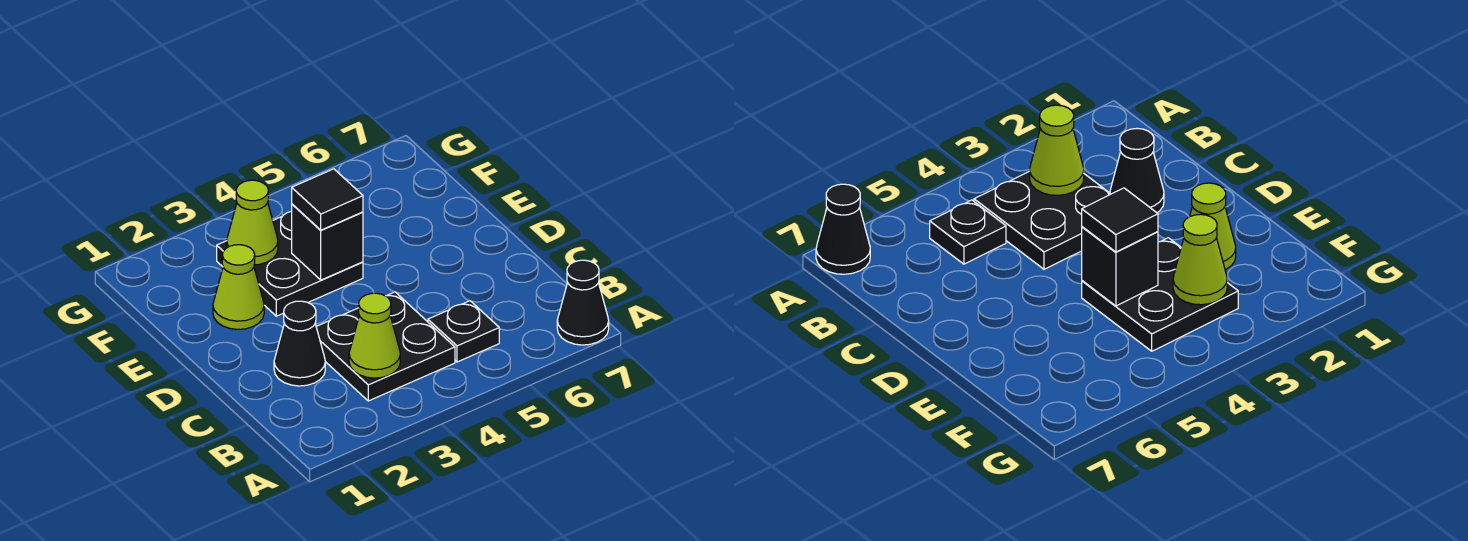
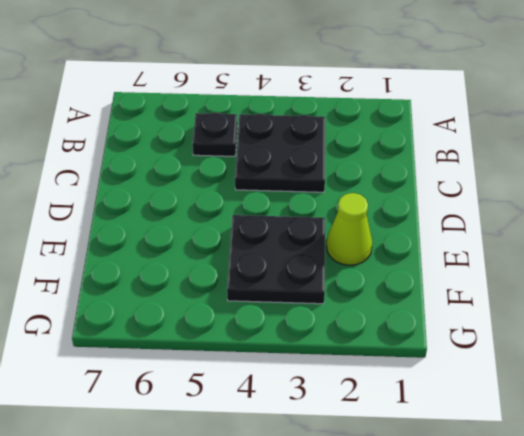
none -> black 1x1 cone [557,260,609,345]
none -> black 1x1 cone [274,301,325,386]

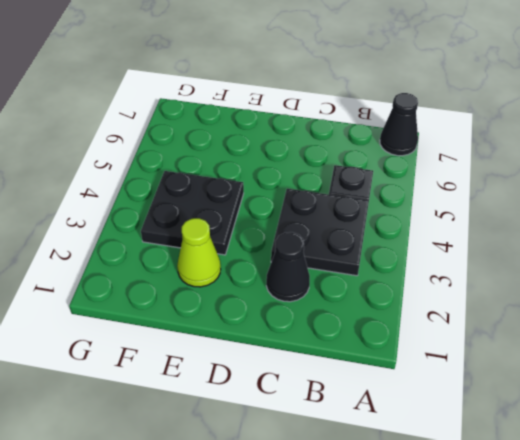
none -> lime 1x1 cone [349,293,400,378]
none -> black 1x1 brick [292,204,363,280]

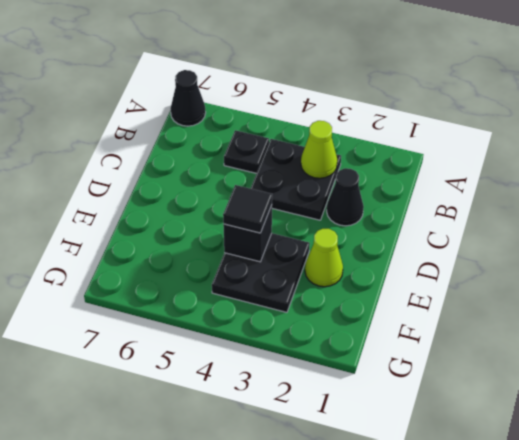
none -> lime 1x1 cone [227,180,278,265]

